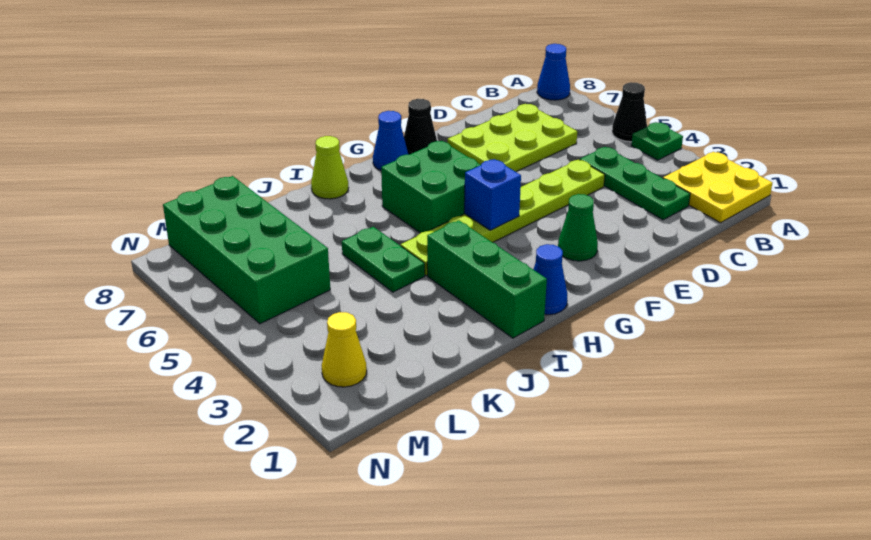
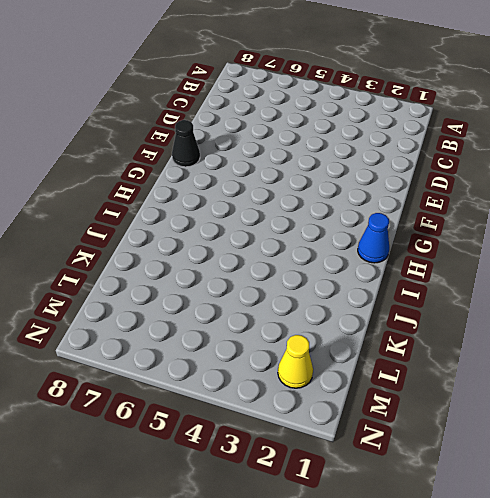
none -> yellow 2x2 plate [663,152,772,223]
none -> green 1x1 plate [631,122,683,160]
none -> black 1x1 cone [612,82,647,142]

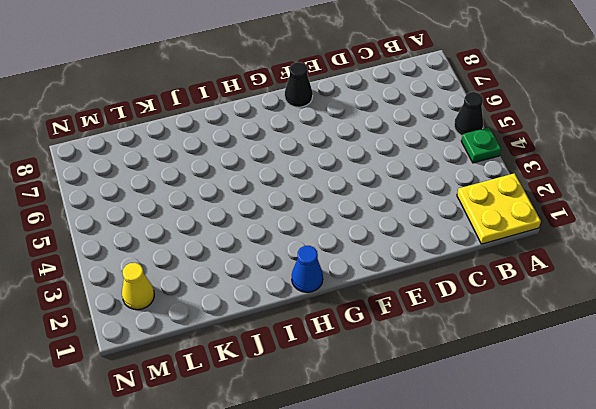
none -> blue 1x1 cone [537,44,570,100]
none -> green 1x3 plate [580,147,690,220]
none -> lime 2x3 plate [447,104,577,172]

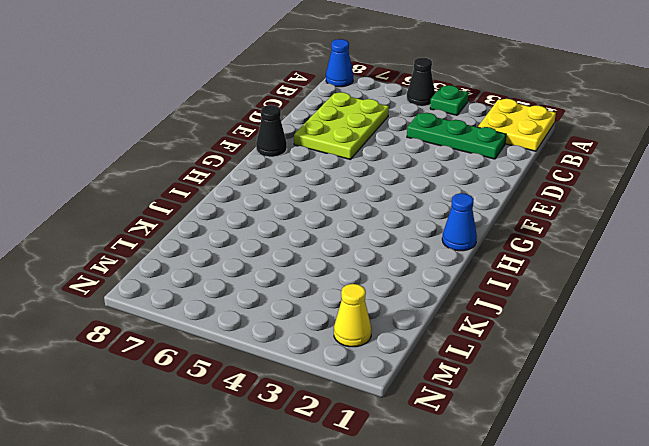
none -> lime 1x6 plate [401,160,605,275]
none -> green 1x1 cone [558,194,598,261]
none -> green 2x2 brick [381,141,480,233]

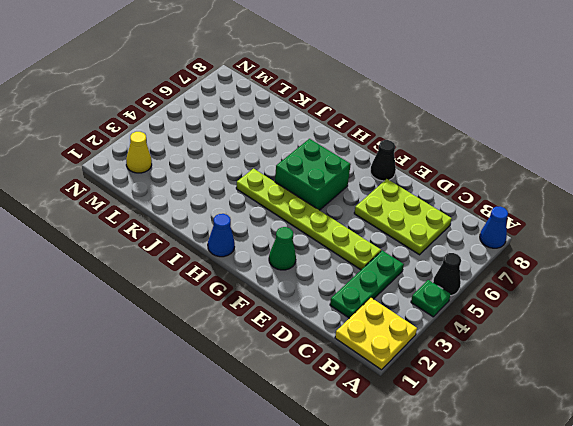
none -> blue 1x1 cone [373,111,408,170]
none -> green 1x3 brick [427,220,547,338]
none -> lime 1x1 cone [311,136,348,199]

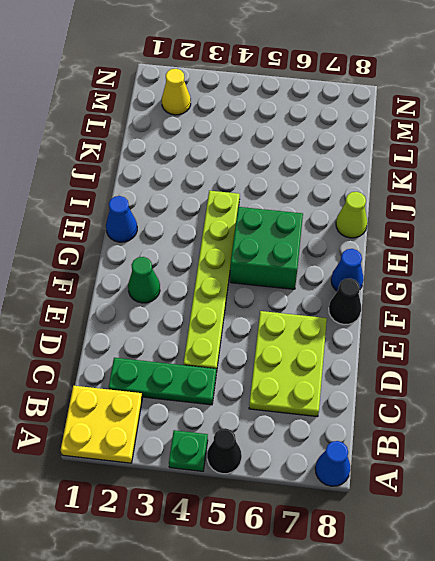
none -> green 1x3 brick [427,220,547,338]
none -> green 1x2 plate [342,227,425,292]
none -> green 2x4 brick [163,176,330,324]

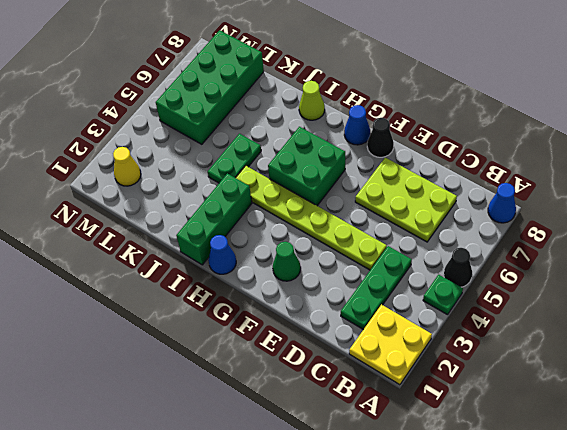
none -> blue 1x1 brick [464,159,521,230]

